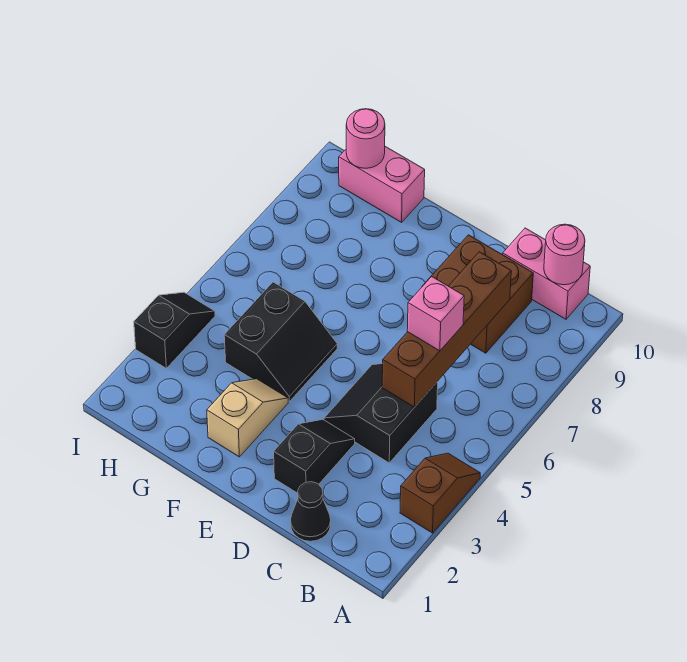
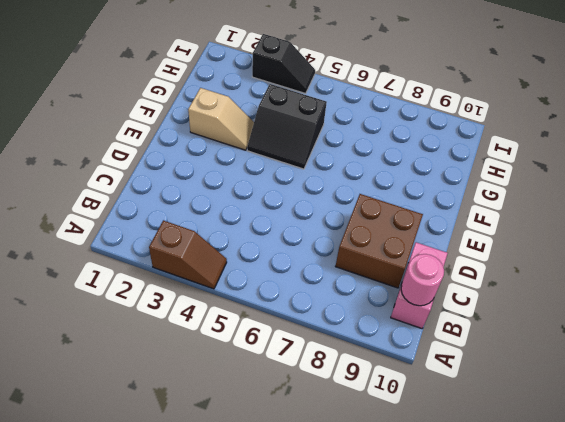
none -> black 1x1 cone [291,482,331,541]
none -> black 2x2 slope [324,364,438,463]
none -> black 1x2 slope [274,419,355,493]

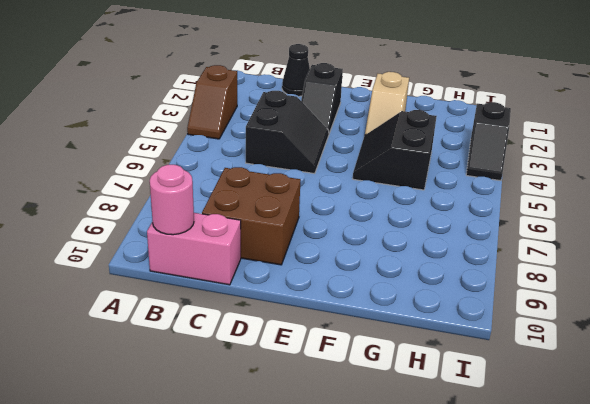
none -> pink 1x2 brick [339,147,425,222]
none -> brown 1x4 brick [382,252,511,407]
none -> pink 1x1 round brick [346,109,385,168]

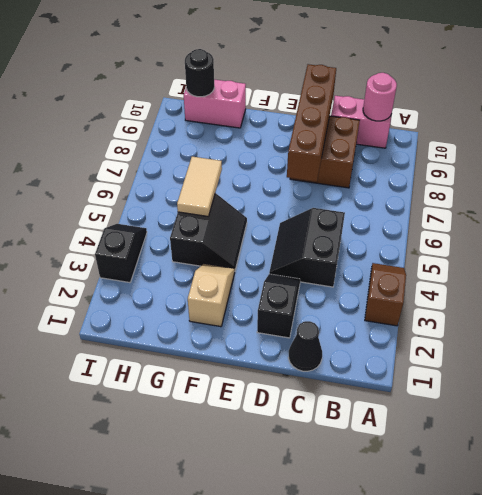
brown 1x4 brick [287,64,336,182] -> brown 1x4 brick moved to [382,252,511,407]
tan 1x2 tile [177,157,222,216] -> none
black 1x1 round brick [185,49,214,97] -> pink 1x1 round brick [346,109,385,168]
none -> pink 1x1 brick [407,277,464,351]

